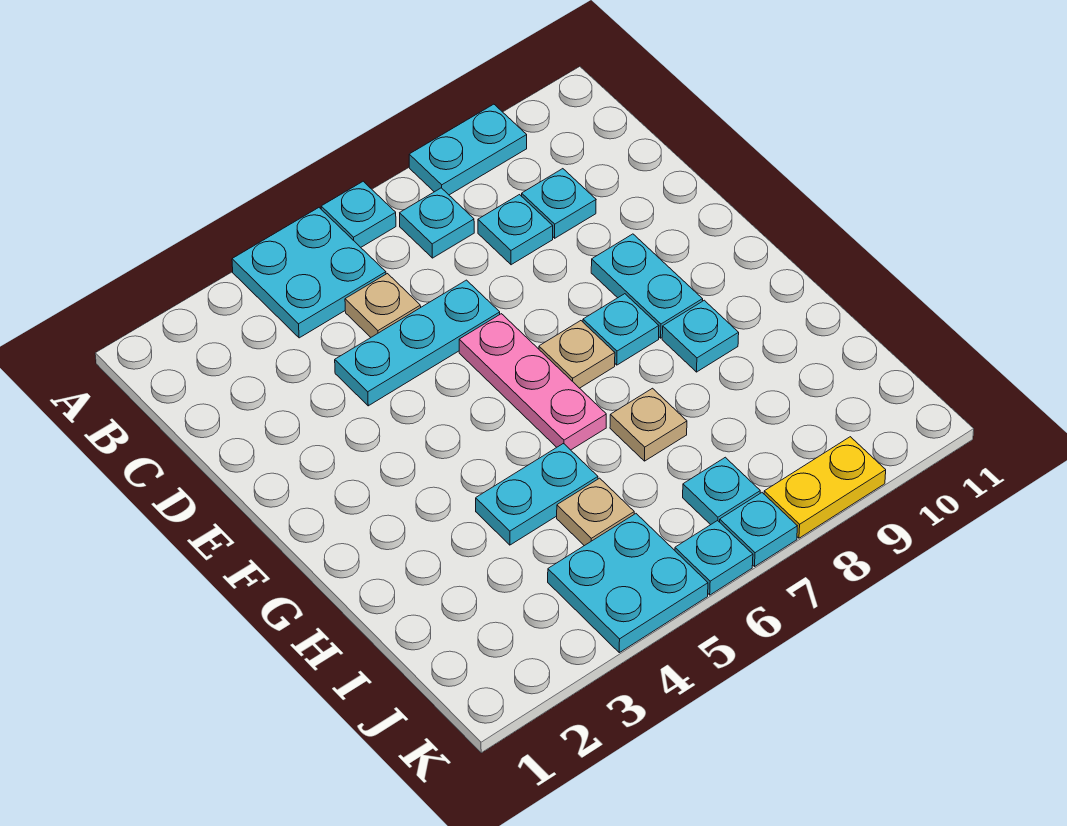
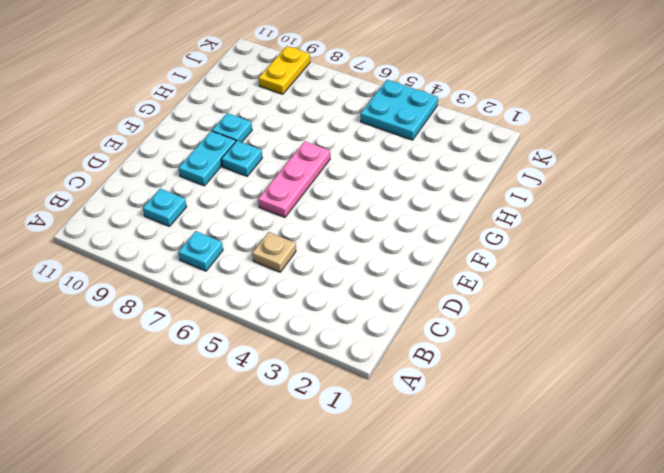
yellow 1x2 plate [259,46,310,94] -> yellow 1x2 plate turned to [764,437,886,538]
none -> cyan 2x2 plate [232,208,386,338]
none -> cyan 1x1 plate [321,181,396,247]
none -> cyan 1x2 plate [409,104,527,195]

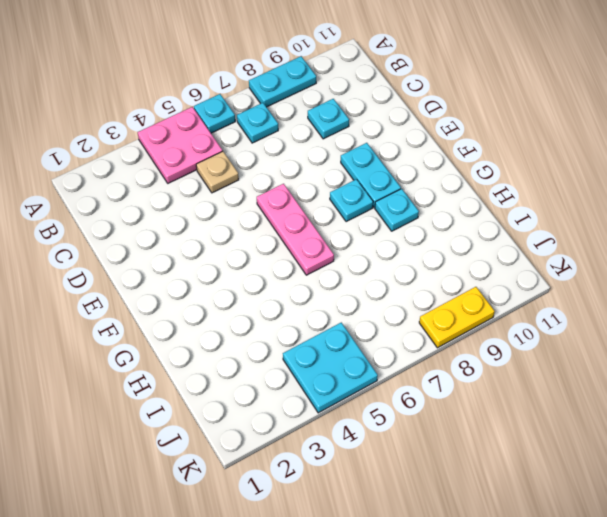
pink 2x2 plate [138,107,222,183] -> cyan 2x2 plate [232,208,386,338]
none -> cyan 1x1 plate [478,195,553,265]
none -> cyan 1x3 plate [335,280,500,406]
none -> tan 1x1 plate [539,321,615,388]

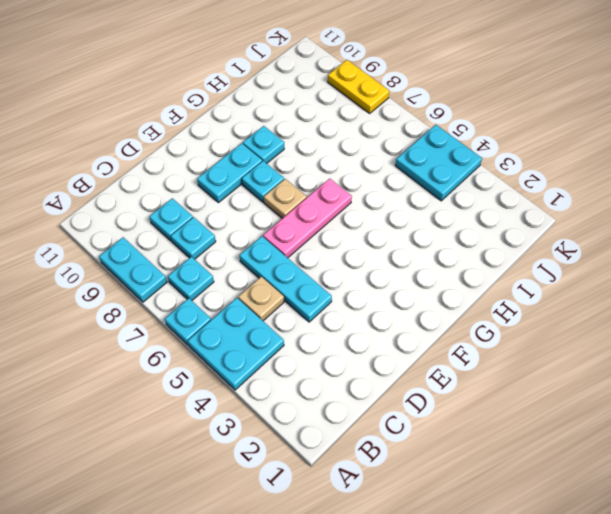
none -> cyan 1x2 plate [476,444,598,545]
none -> tan 1x1 plate [610,388,687,461]
none -> tan 1x1 plate [557,478,634,546]

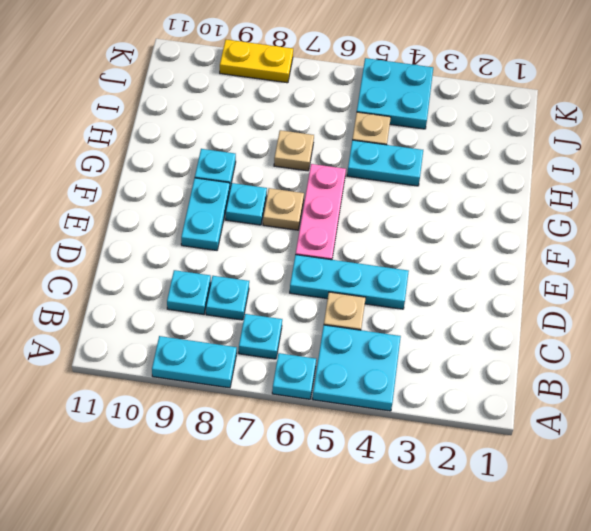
none -> cyan 1x1 plate [683,457,760,525]
none -> cyan 1x1 plate [675,521,753,595]
none -> cyan 1x1 plate [720,493,797,566]

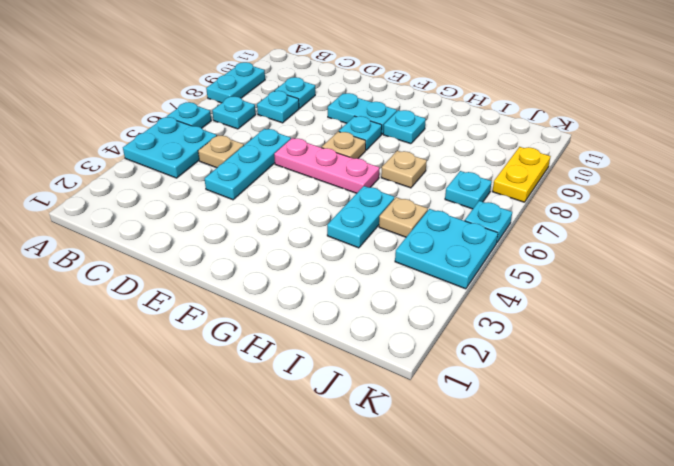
none -> cyan 1x1 plate [720,493,797,566]

